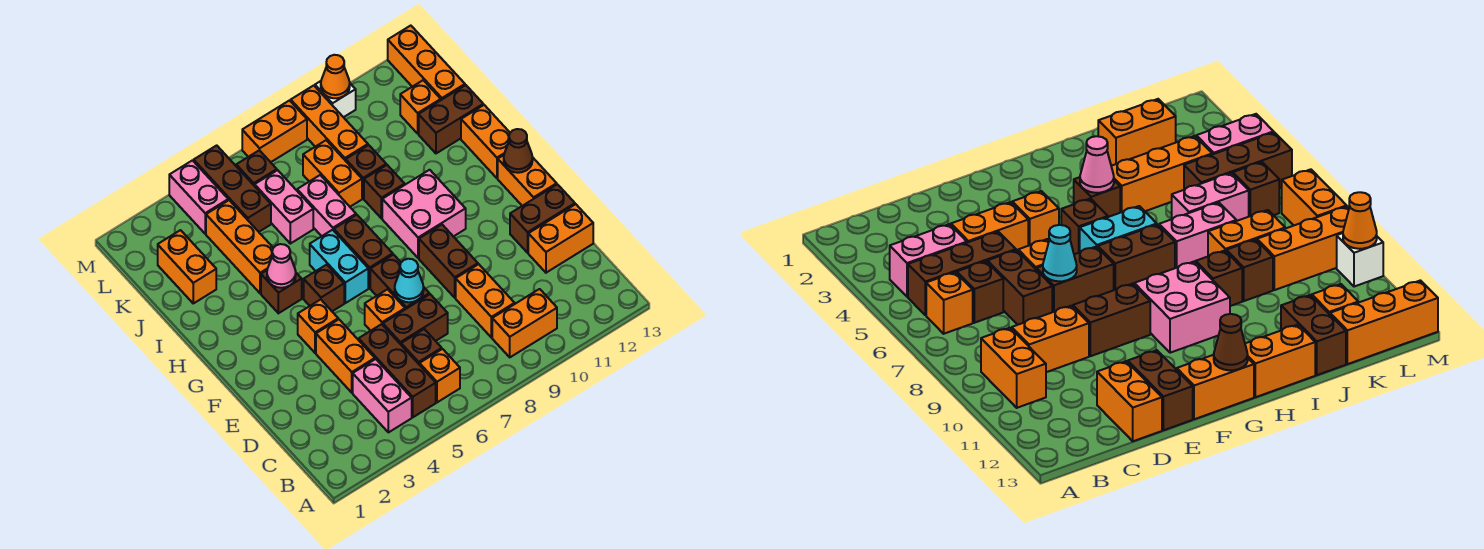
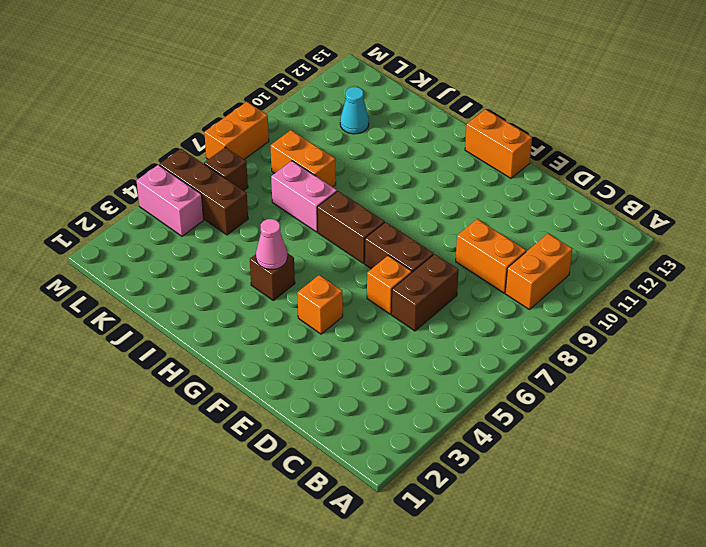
cyan 1x1 cone [340,87,369,134] -> cyan 1x1 cone moved to [395,259,424,302]
none -> pink 1x2 brick [353,359,412,432]
none -> brown 1x3 brick [359,324,436,417]
none -> orange 1x1 brick [420,349,460,402]
none -> brown 1x1 brick [401,329,442,365]

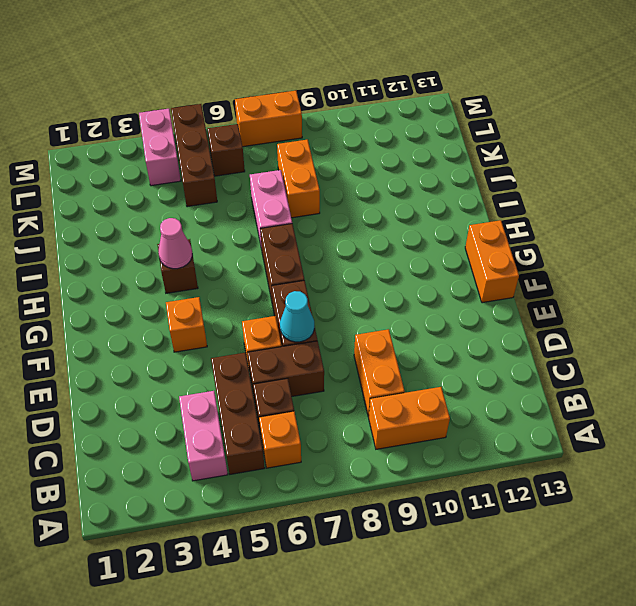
none -> orange 1x2 brick [316,319,375,393]
none -> orange 1x2 brick [528,204,593,273]
none -> brown 1x2 brick [419,225,478,298]
none -> brown 1x2 brick [510,184,575,253]

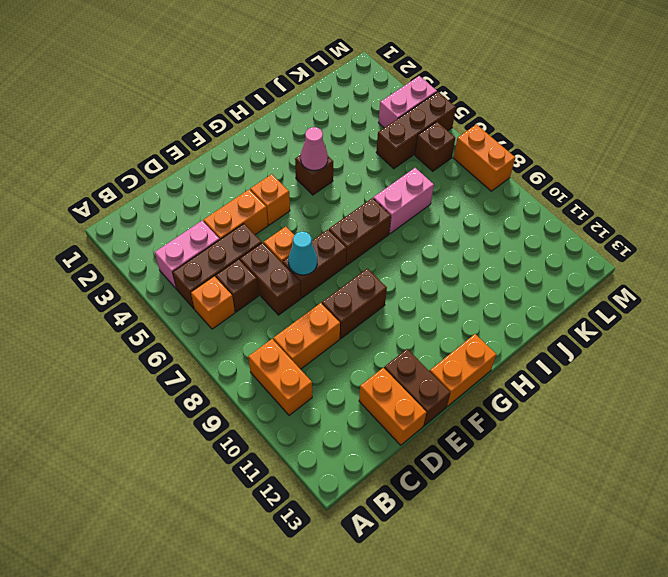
none -> brown 1x1 brick [304,265,344,311]
none -> cyan 1x2 brick [310,230,368,303]
none -> pink 2x2 brick [382,170,466,258]
none -> orange 1x2 brick [461,105,510,178]

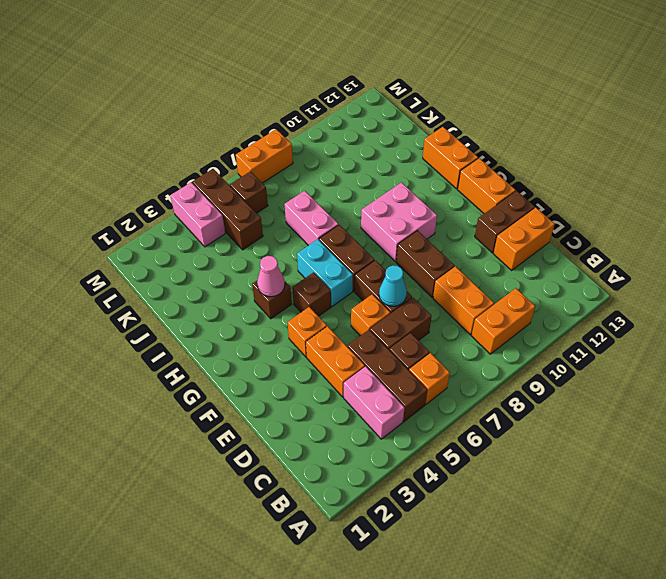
none -> orange 1x3 brick [206,200,273,293]
none -> brown 1x1 brick [364,165,405,218]
none -> orange 1x2 brick [158,230,216,303]
none -> pink 1x2 brick [255,170,313,244]

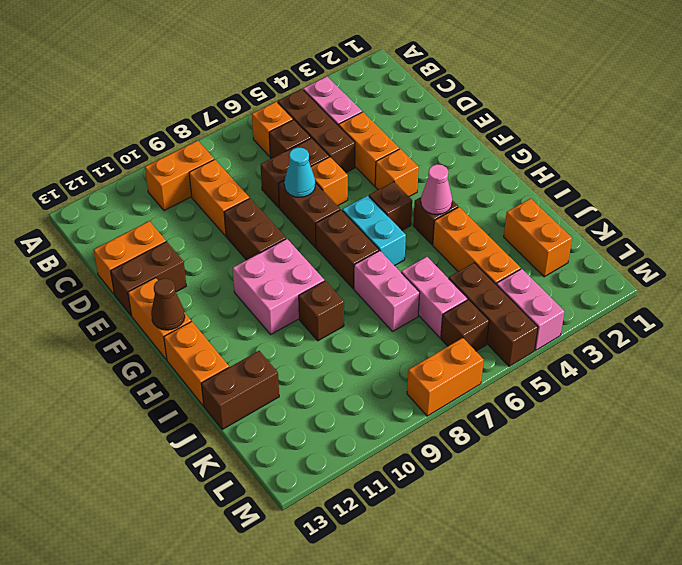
none -> orange 1x2 brick [303,140,362,207]
none -> brown 1x1 brick [346,145,386,198]
none -> orange 1x3 brick [291,85,368,161]
none -> orange 1x1 brick [400,80,441,133]

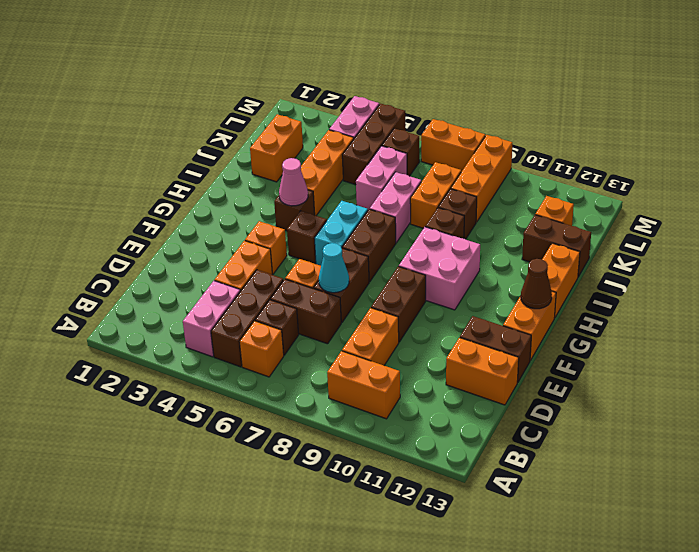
none -> orange 1x3 brick [388,26,465,100]
none -> white 1x1 brick [315,81,356,117]
none -> orange 1x1 cone [321,55,350,98]

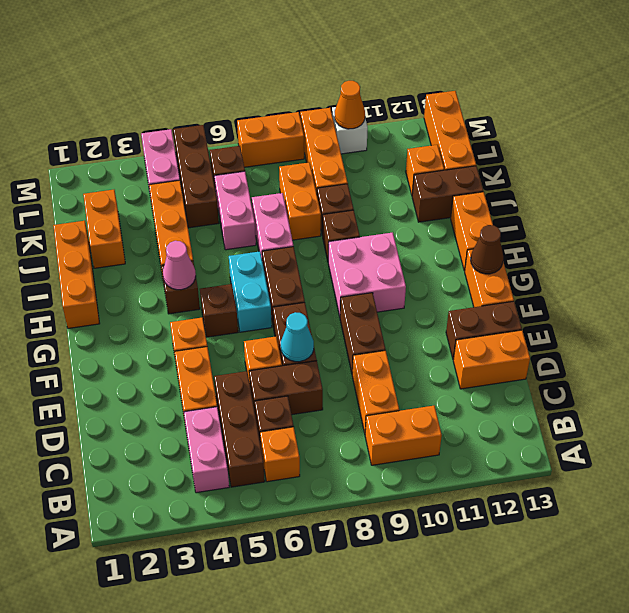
orange 1x3 brick [53,221,100,328] -> none

